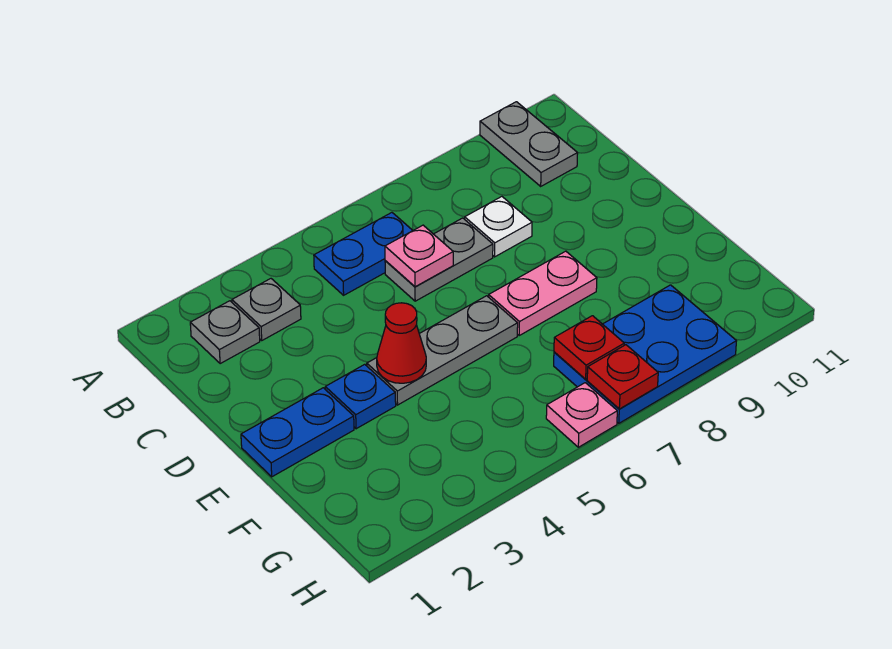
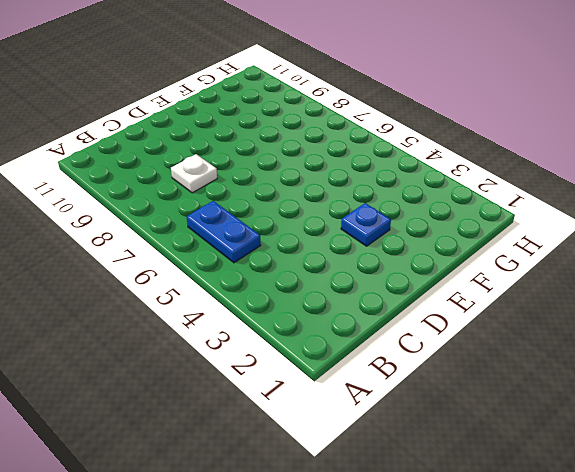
none -> grey 1x2 plate [480,102,578,186]
none -> grey 1x1 plate [190,301,260,364]
none -> grey 1x1 plate [232,279,301,340]

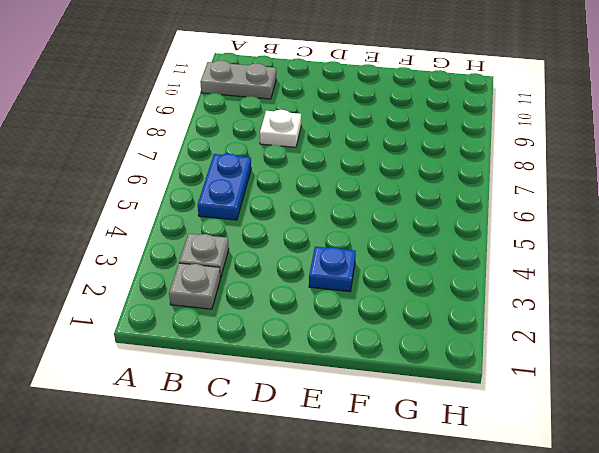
none -> grey 1x2 plate [385,218,493,301]
none -> blue 1x2 plate [241,388,354,477]
none -> grey 1x3 plate [367,296,518,405]

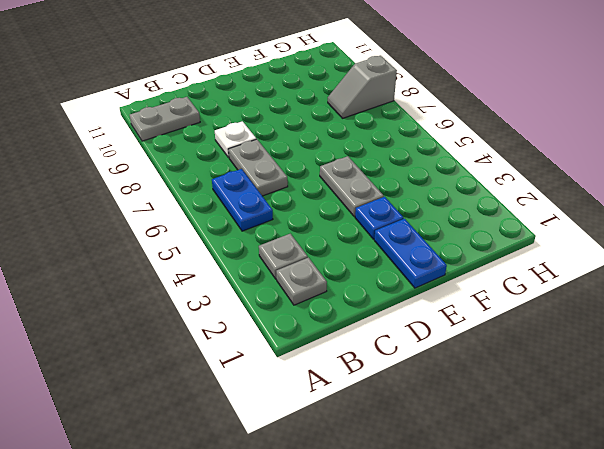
grey 1x2 plate [320,156,384,217] -> grey 1x3 plate [367,296,518,405]
grey 1x2 slope [328,56,397,118] -> blue 2x3 plate [554,285,736,423]
none -> pink 1x2 plate [489,251,597,335]
none -> pink 1x1 plate [546,383,617,447]
none -> pink 1x1 plate [385,225,453,287]

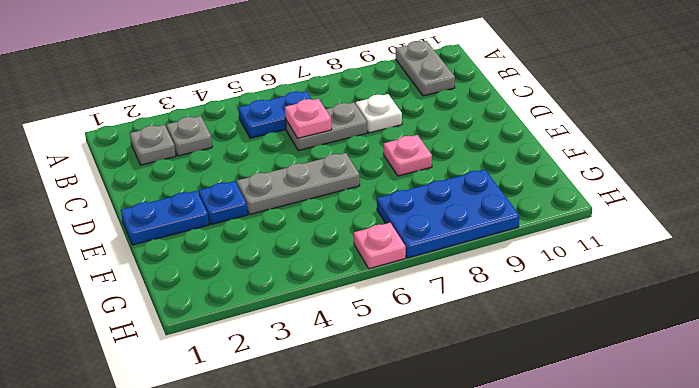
pink 1x1 plate [384,135,432,176] -> pink 1x2 plate [489,251,597,335]
none -> red 1x1 cone [377,303,426,383]
none -> red 1x1 plate [554,316,624,379]
none -> red 1x1 plate [587,345,658,409]

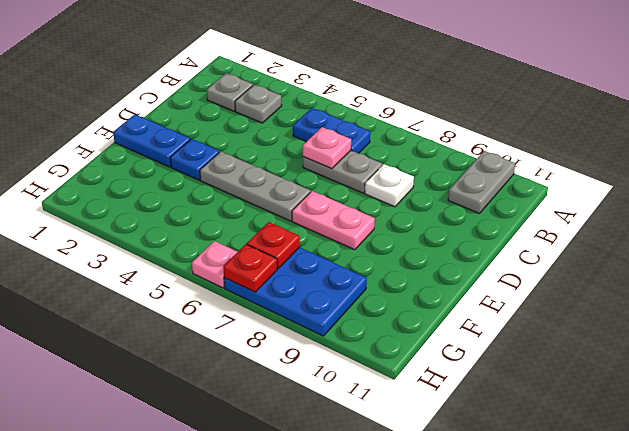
none -> red 1x1 cone [377,303,426,383]

